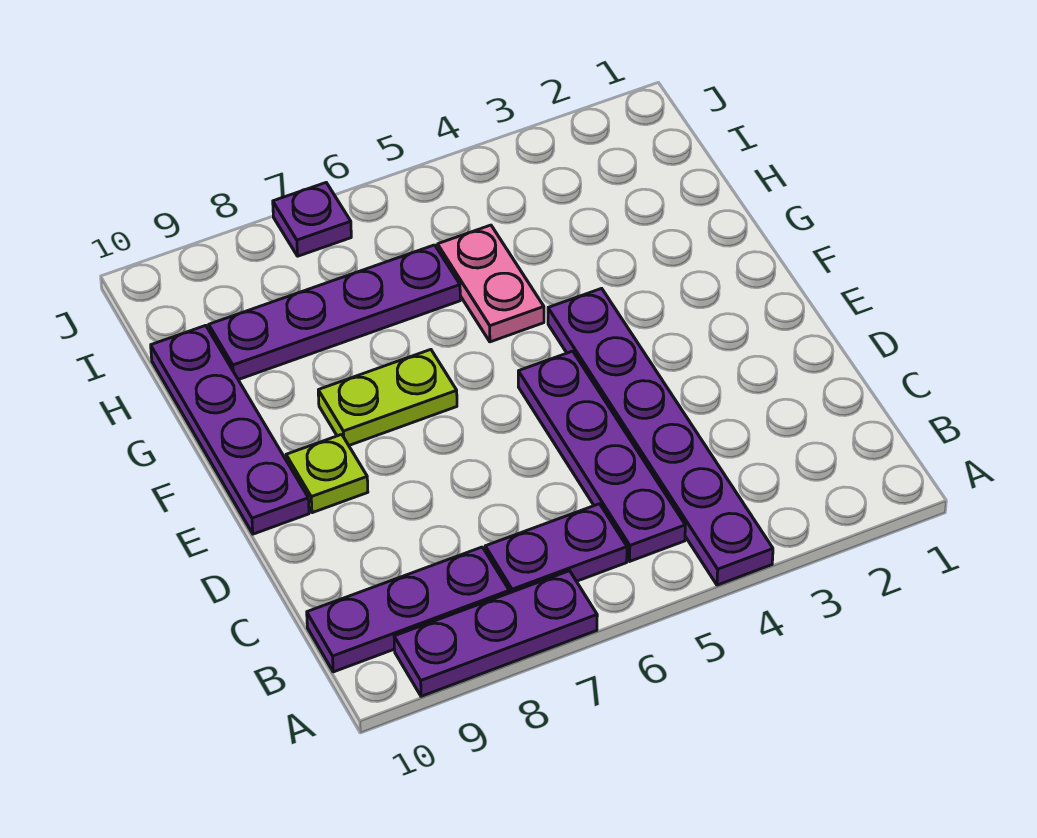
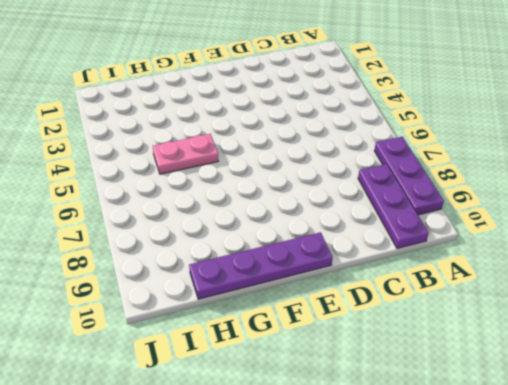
none -> purple 1x6 plate [548,288,773,585]
none -> purple 1x4 plate [518,351,685,561]

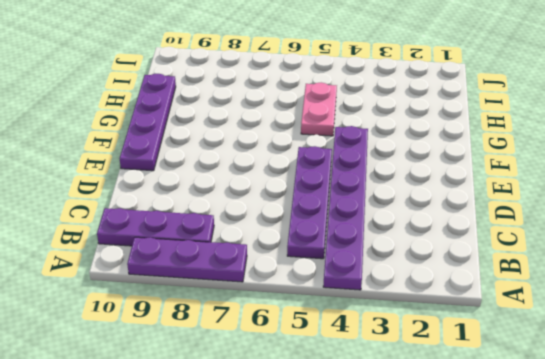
none -> purple 1x2 plate [485,504,627,593]
none -> lime 1x1 plate [286,434,368,513]

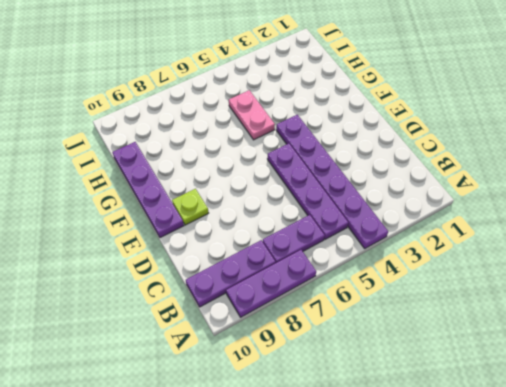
none -> lime 1x2 plate [318,350,457,445]
none -> purple 1x4 plate [209,245,460,380]

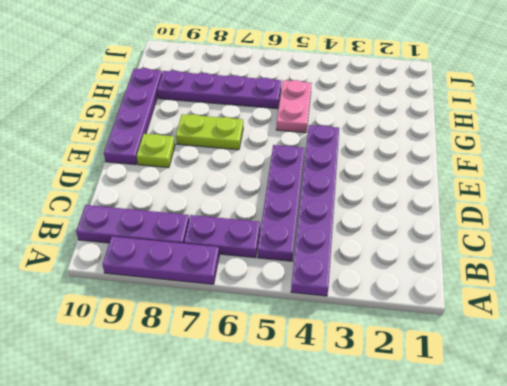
none -> purple 1x1 plate [273,183,351,256]

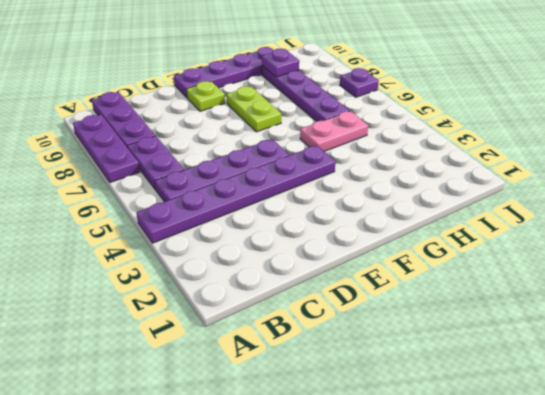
purple 1x1 plate [262,49,299,77] -> none

